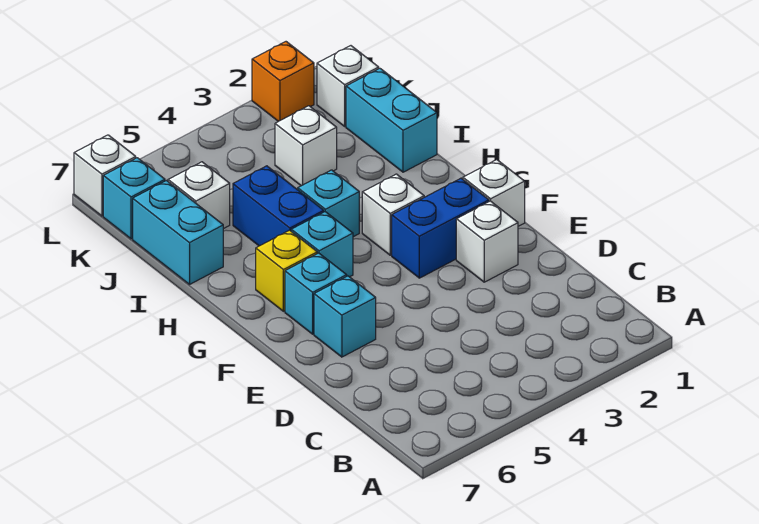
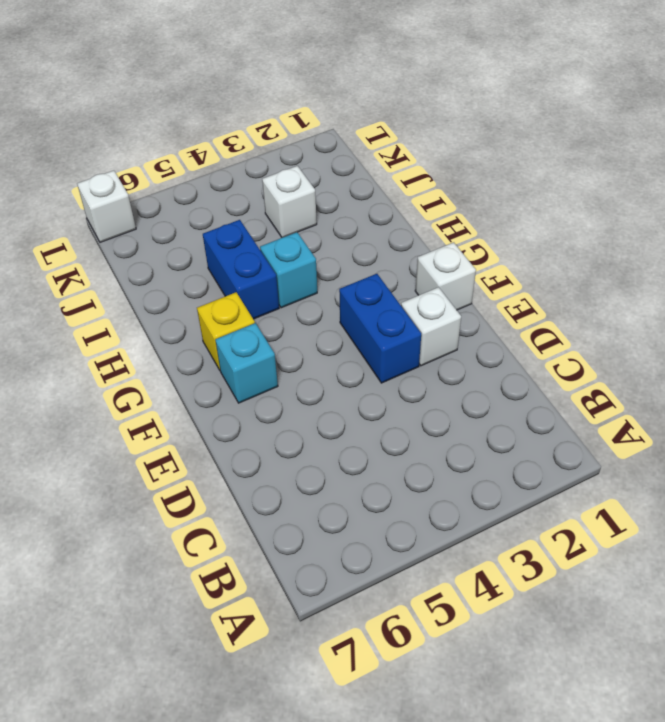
blue 1x2 brick [339,274,421,383] -> blue 1x2 brick turned to [392,178,489,278]
none -> cyan 1x1 brick [314,276,376,357]
none -> white 1x1 brick [362,174,424,255]
none -> cyan 1x1 brick [291,212,353,277]

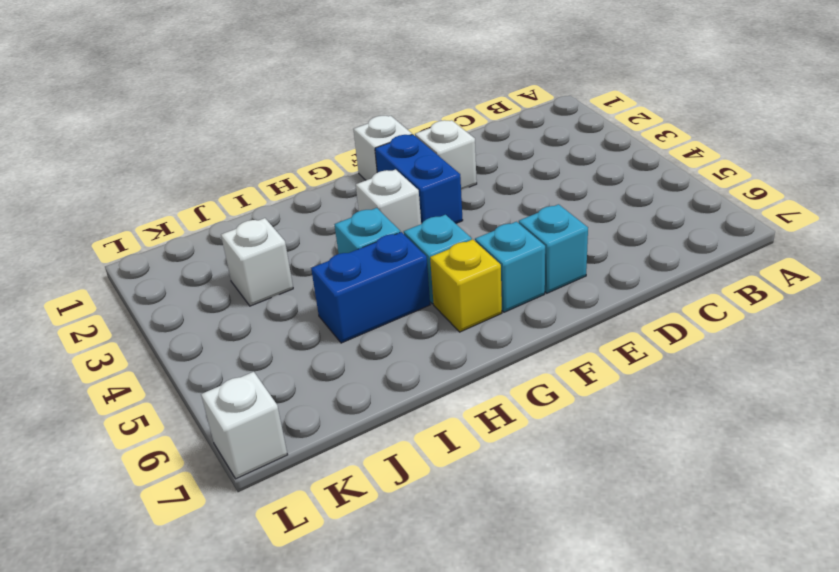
none -> cyan 1x2 brick [346,68,437,172]
none -> cyan 1x2 brick [133,181,223,284]
none -> white 1x1 brick [168,162,230,229]

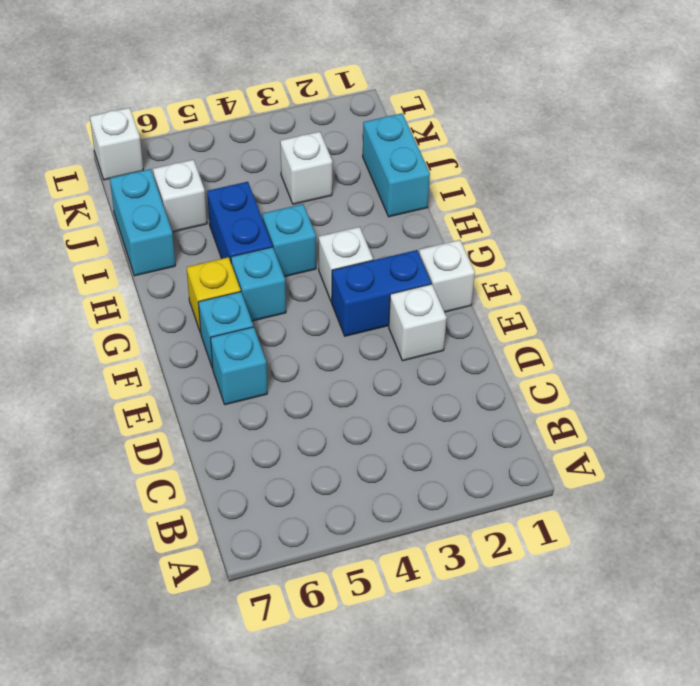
none -> white 1x1 brick [317,46,379,126]
none -> cyan 1x1 brick [103,158,165,239]
none -> orange 1x1 brick [252,42,314,121]

